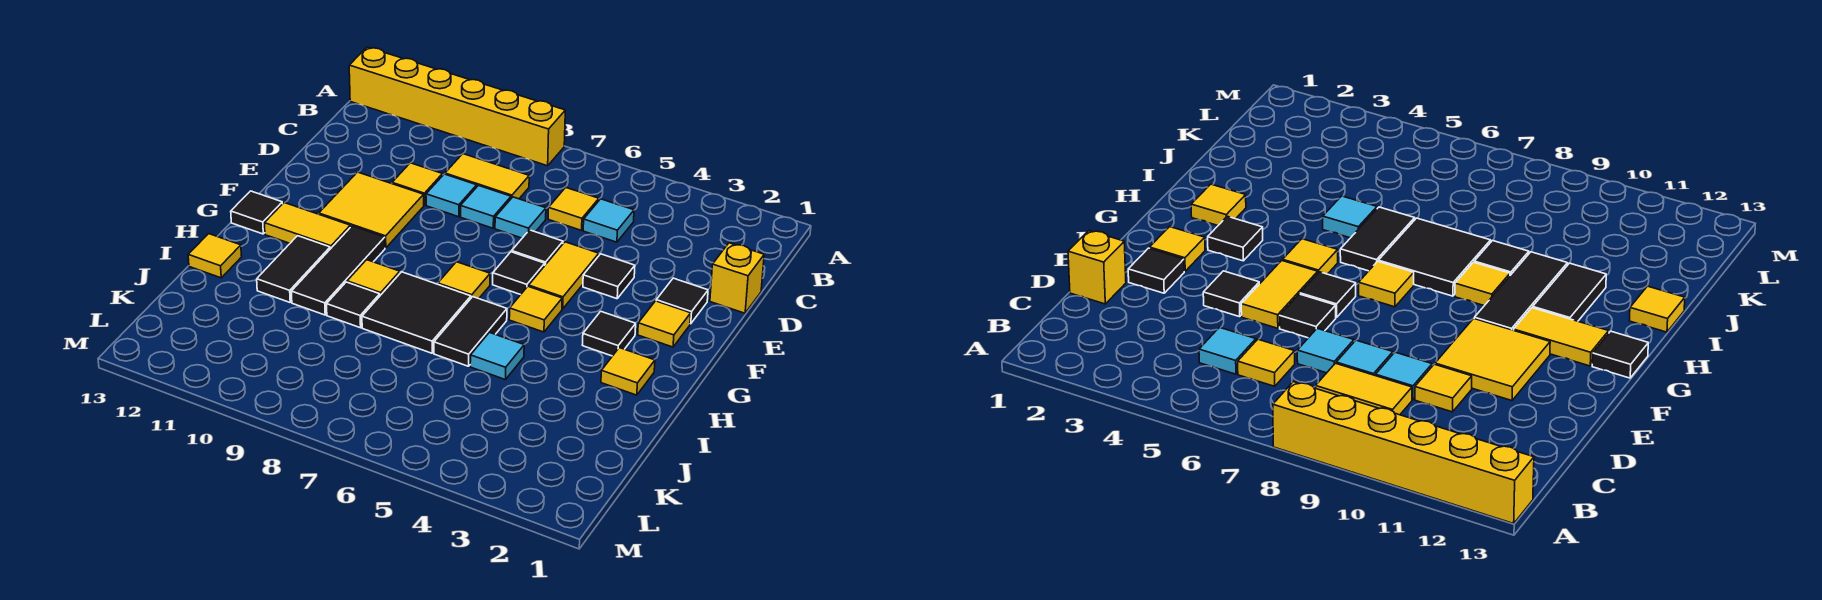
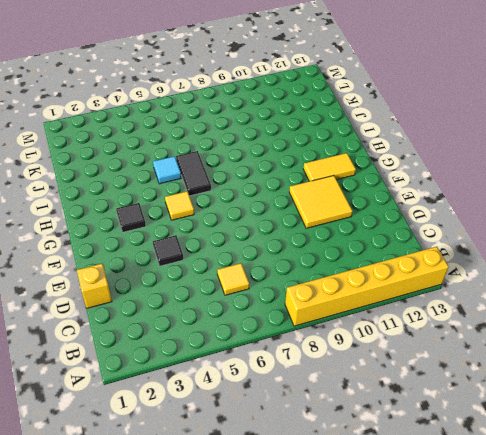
none -> cyan 1x1 tile [583,199,634,242]
none -> yellow 1x2 tile [445,154,529,199]
none -> cyan 1x1 tile [495,197,546,238]
none -> cyan 1x1 tile [461,186,511,228]

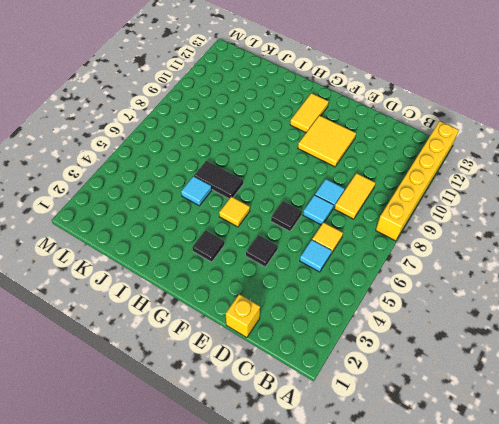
none -> cyan 1x1 tile [426,174,477,217]
none -> yellow 1x1 tile [392,163,443,205]
none -> black 1x1 tile [656,278,708,324]
none -> yellow 1x2 tile [529,242,599,309]

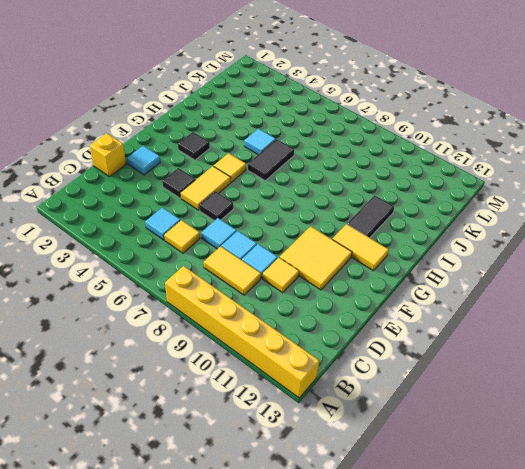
cyan 1x1 tile [127,146,160,175] -> black 1x1 tile [656,278,708,324]
none -> yellow 1x1 tile [638,301,691,347]
none -> black 1x1 tile [493,252,545,295]
none -> yellow 1x1 tile [438,262,490,299]
none -> black 1x3 tile [291,226,385,315]

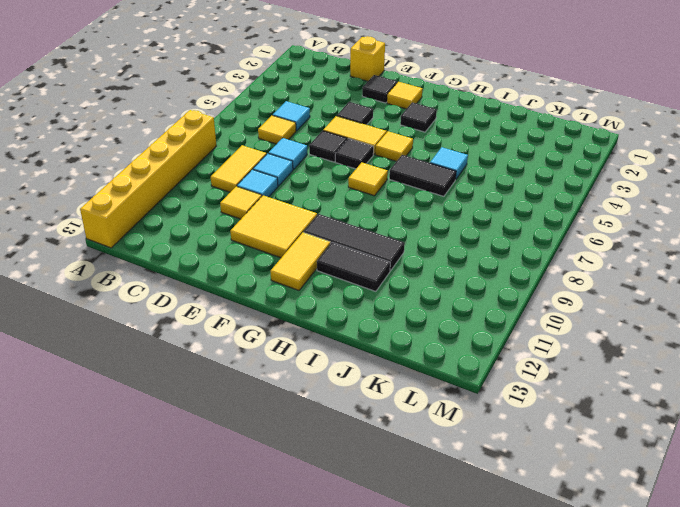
none -> black 1x1 tile [231,191,282,234]
none -> yellow 1x1 tile [601,348,655,395]
none -> black 2x2 tile [362,272,471,353]
none -> yellow 1x1 tile [347,260,400,295]

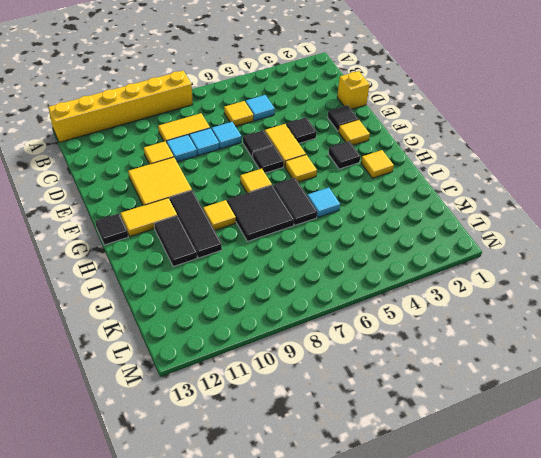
none -> black 1x1 tile [327,282,380,328]
none -> yellow 1x1 tile [188,234,242,278]

